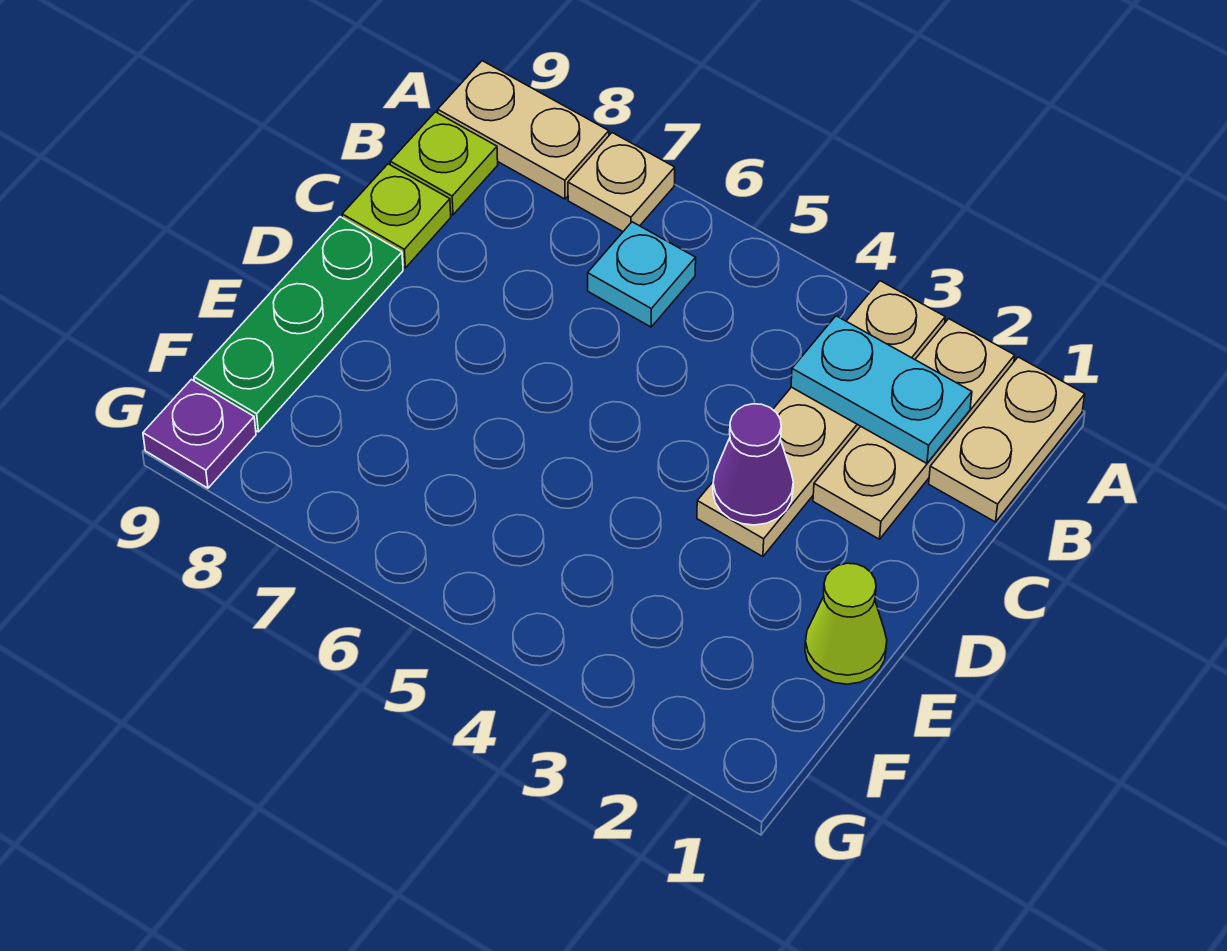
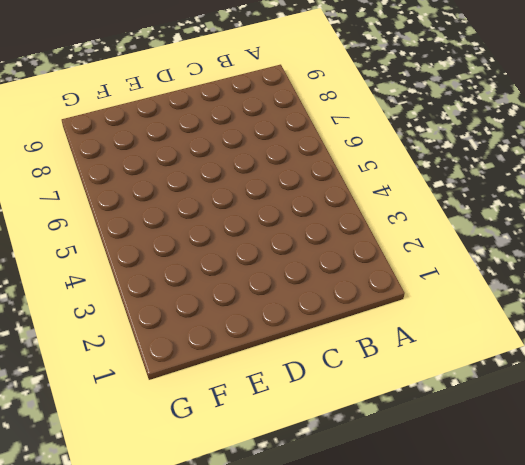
none -> tan 1x2 plate [929,357,1085,522]
none -> tan 1x3 plate [813,319,1015,539]
none -> tan 1x4 plate [697,281,945,557]

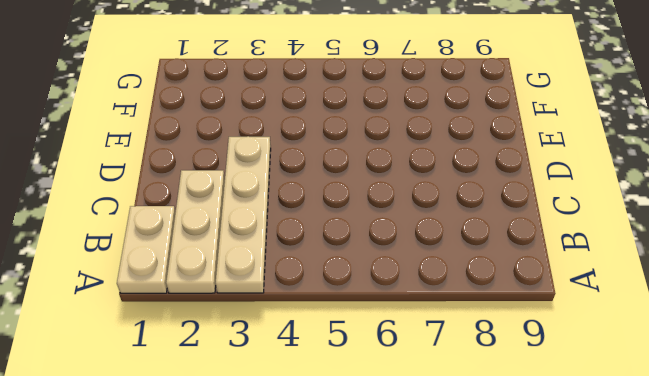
none -> tan 1x1 plate [568,133,675,231]
none -> tan 1x2 plate [438,61,609,199]
none -> cyan 1x1 plate [588,222,696,327]

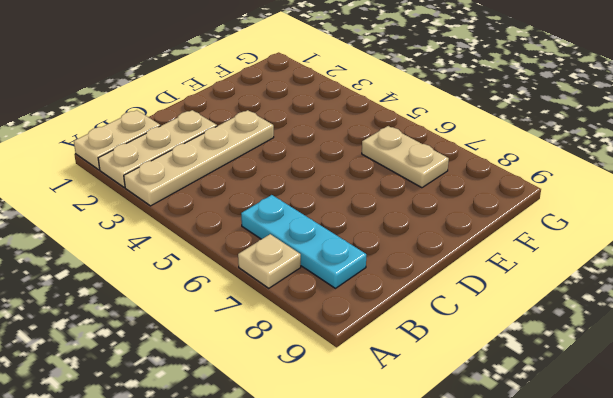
cyan 1x3 plate [241,195,366,288] -> cyan 1x1 plate [588,222,696,327]
tan 1x2 plate [362,126,449,188] -> tan 1x2 plate moved to [438,61,609,199]
none -> lime 1x1 plate [390,112,498,215]
none -> lime 1x1 plate [342,164,451,268]
none -> green 1x3 plate [194,217,403,432]

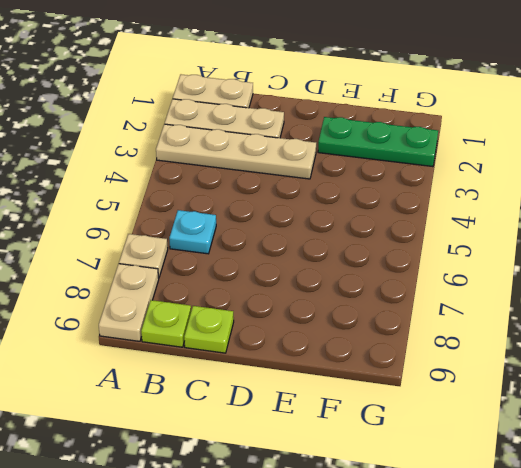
green 1x3 plate [318,117,438,167] -> green 1x3 plate moved to [194,217,403,432]
none -> lime 1x1 cone [805,563,887,684]
none -> purple 1x1 plate [143,380,256,488]
none -> cyan 1x2 plate [791,316,972,463]

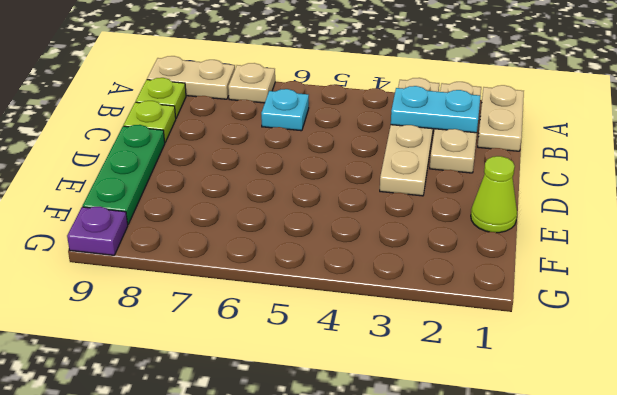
none -> purple 1x1 cone [713,404,793,525]

